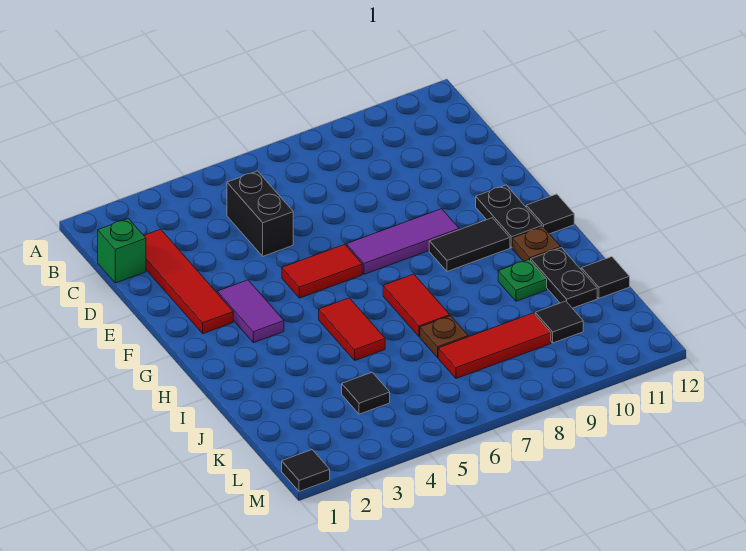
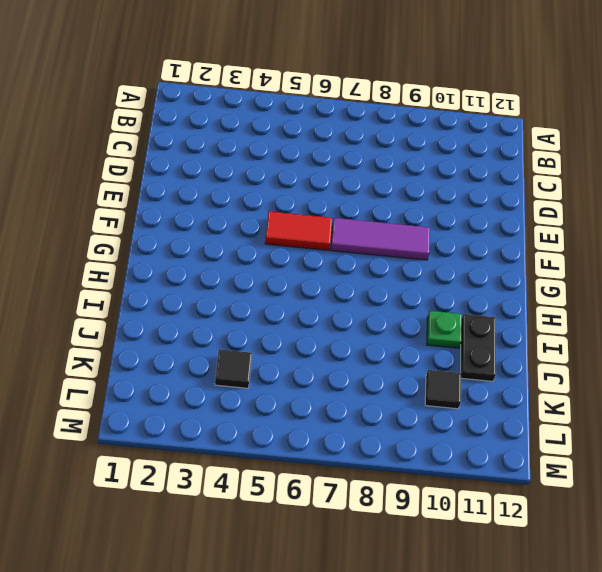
none -> green 1x1 brick [98,219,146,283]
none -> red 1x4 tile [144,229,233,334]
none -> black 1x2 brick [227,171,293,256]

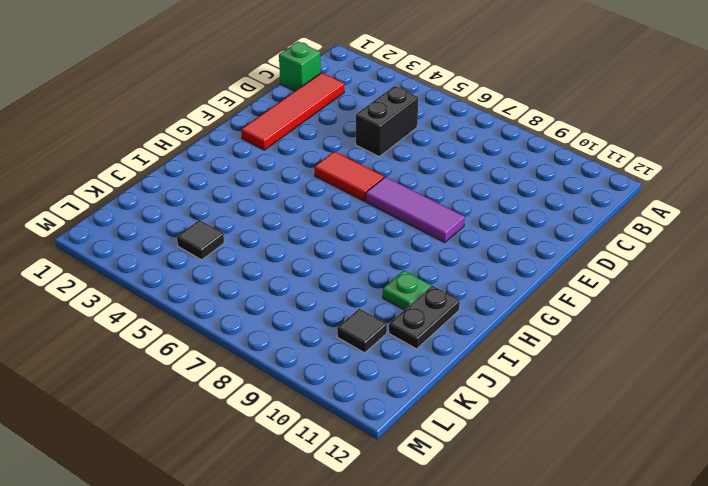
none -> purple 1x2 tile [217,280,284,343]
none -> black 1x2 plate [476,185,542,248]
none -> black 1x2 tile [429,218,510,271]

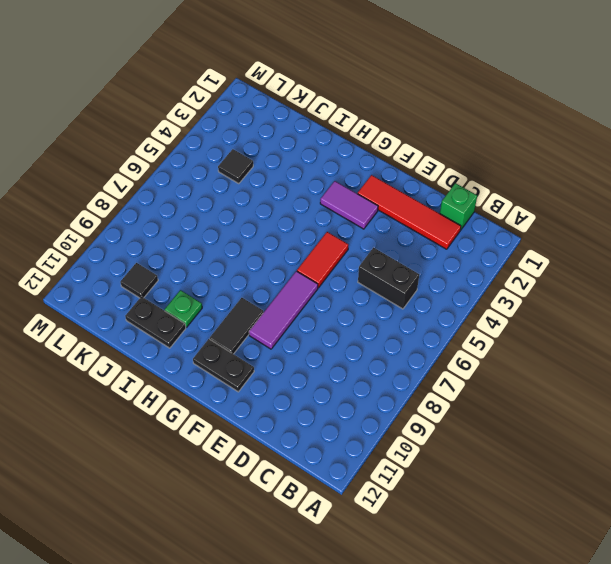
none -> black 1x1 tile [526,194,574,234]
none -> red 1x2 tile [319,298,385,360]
none -> red 1x2 tile [383,274,450,337]

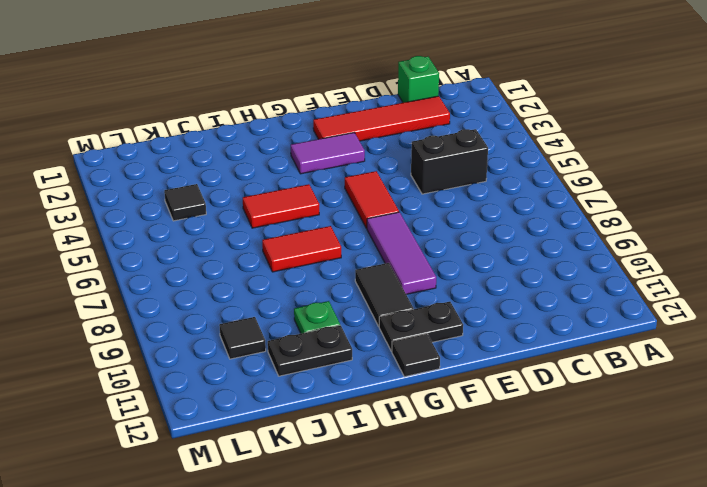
none -> brown 1x1 plate [512,227,561,261]
none -> brown 1x1 plate [420,316,468,358]
none -> black 1x1 tile [581,257,630,298]

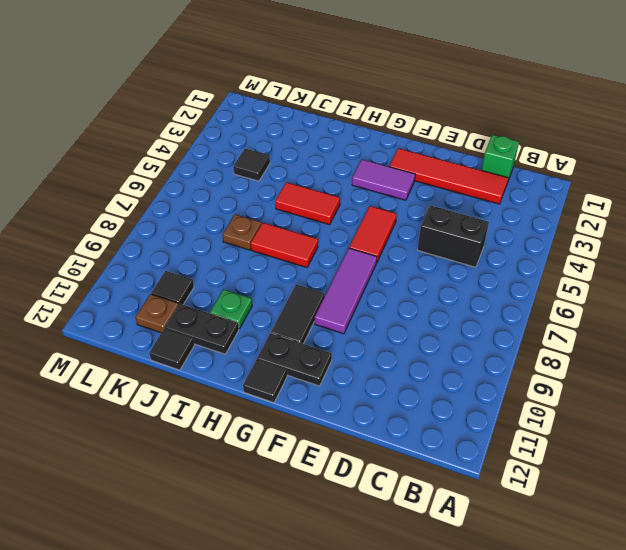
brown 1x1 plate [136,294,178,333] -> brown 1x1 plate moved to [512,227,561,261]
none -> red 1x3 tile [438,313,551,379]
none -> black 1x1 tile [282,450,330,491]

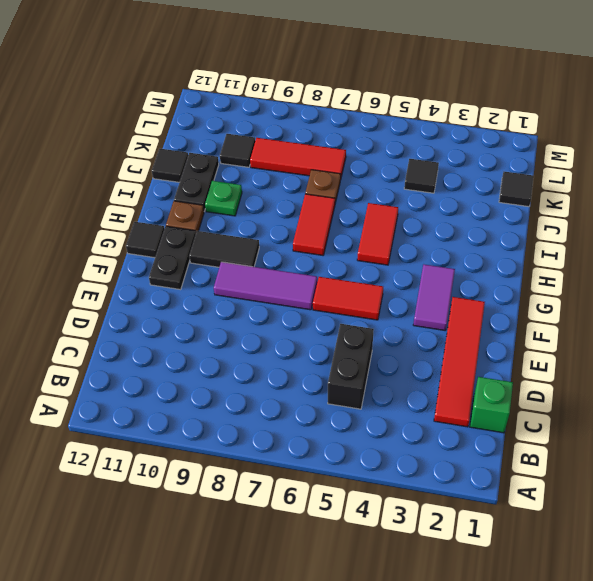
black 1x1 tile [499,172,534,207] -> black 1x1 tile moved to [282,450,330,491]

